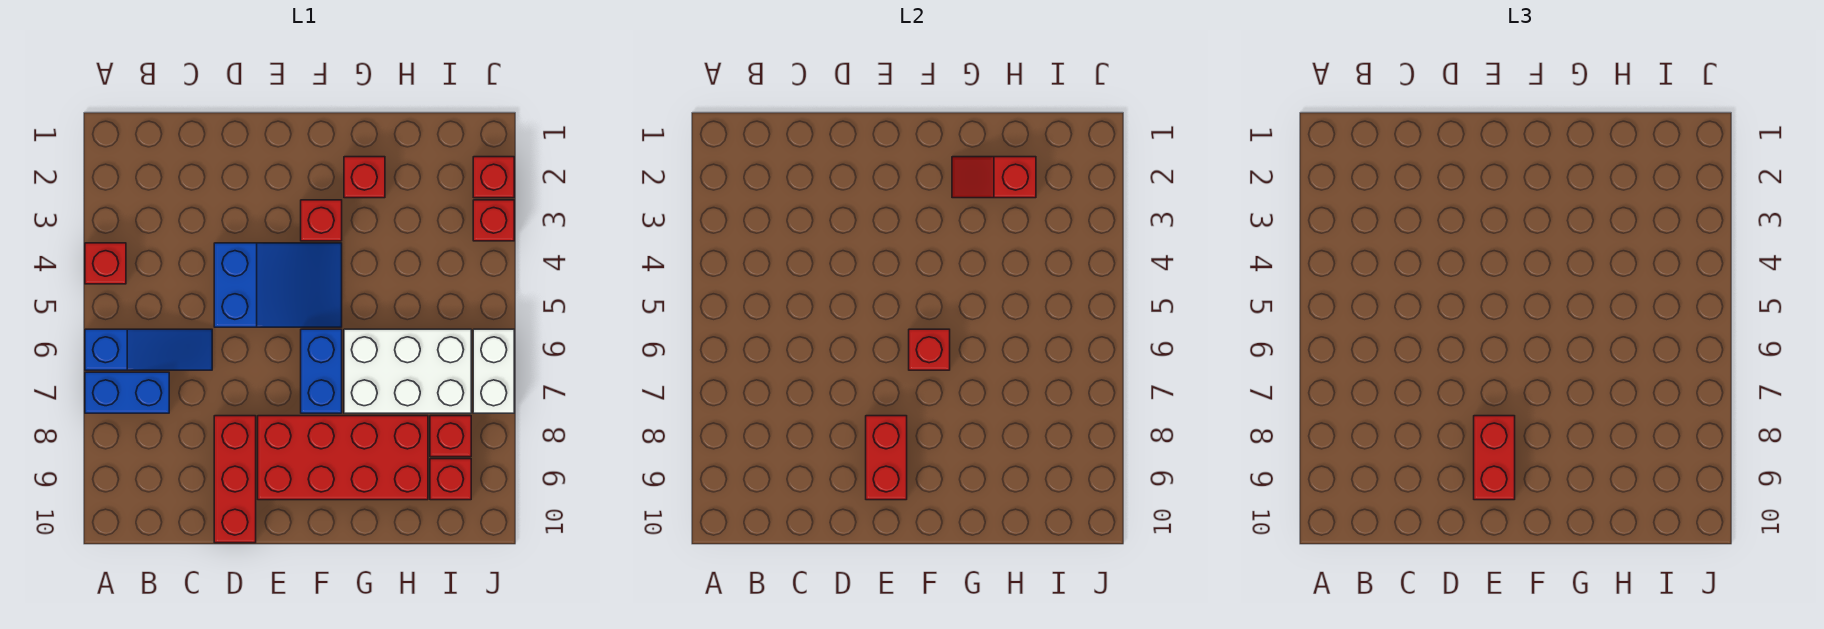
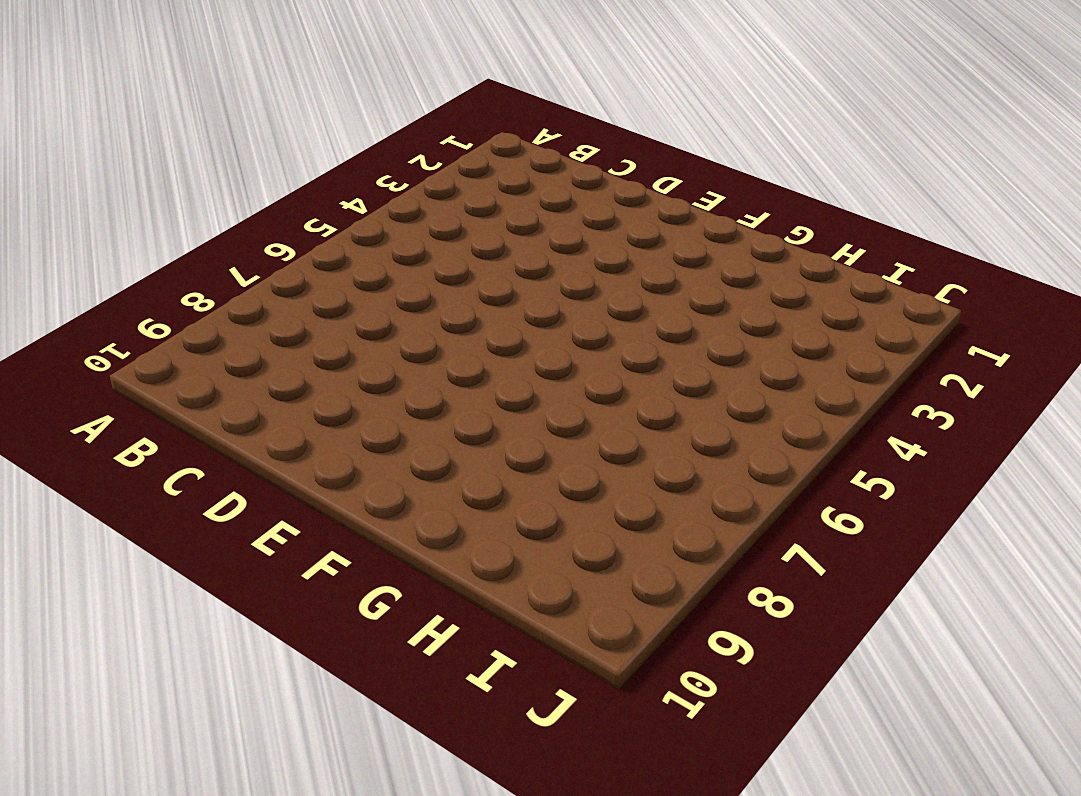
none -> red 1x1 brick [85,243,126,284]
none -> blue 1x3 slope [85,329,212,370]
none -> blue 1x2 brick [85,372,169,413]

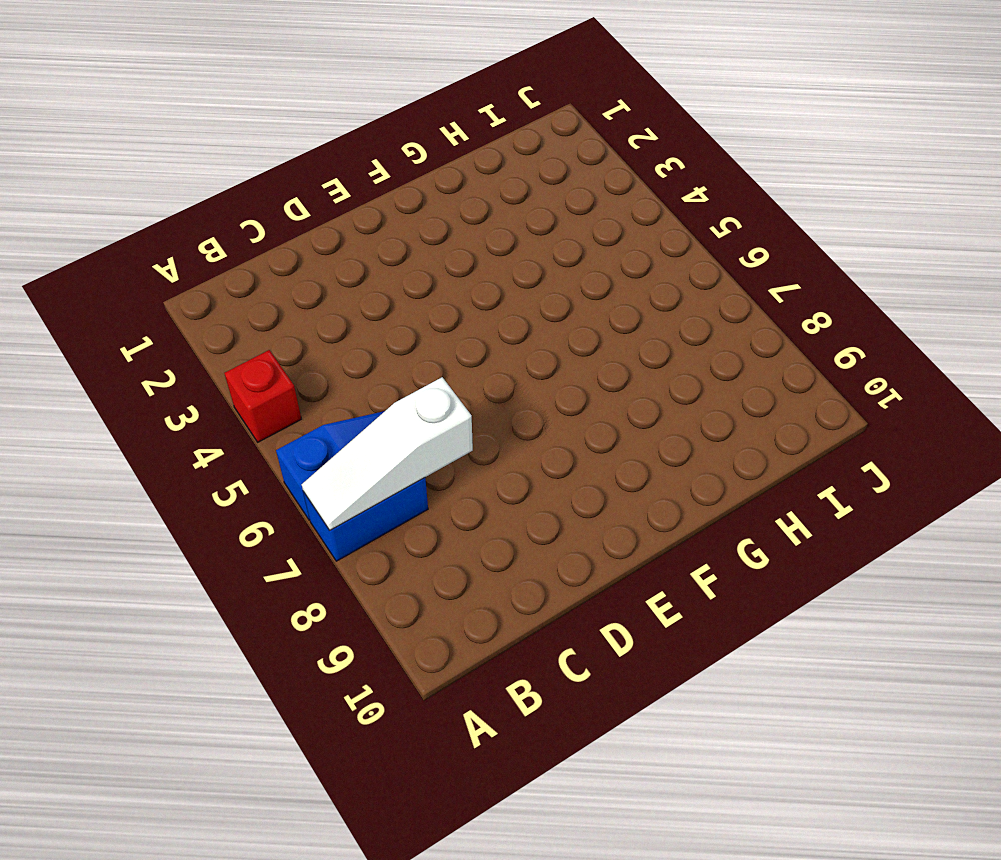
white 1x3 slope [302,377,473,530] -> none
none -> blue 2x3 slope [214,243,342,327]
none -> red 1x3 brick [214,416,256,543]
none -> red 2x4 brick [258,416,428,500]

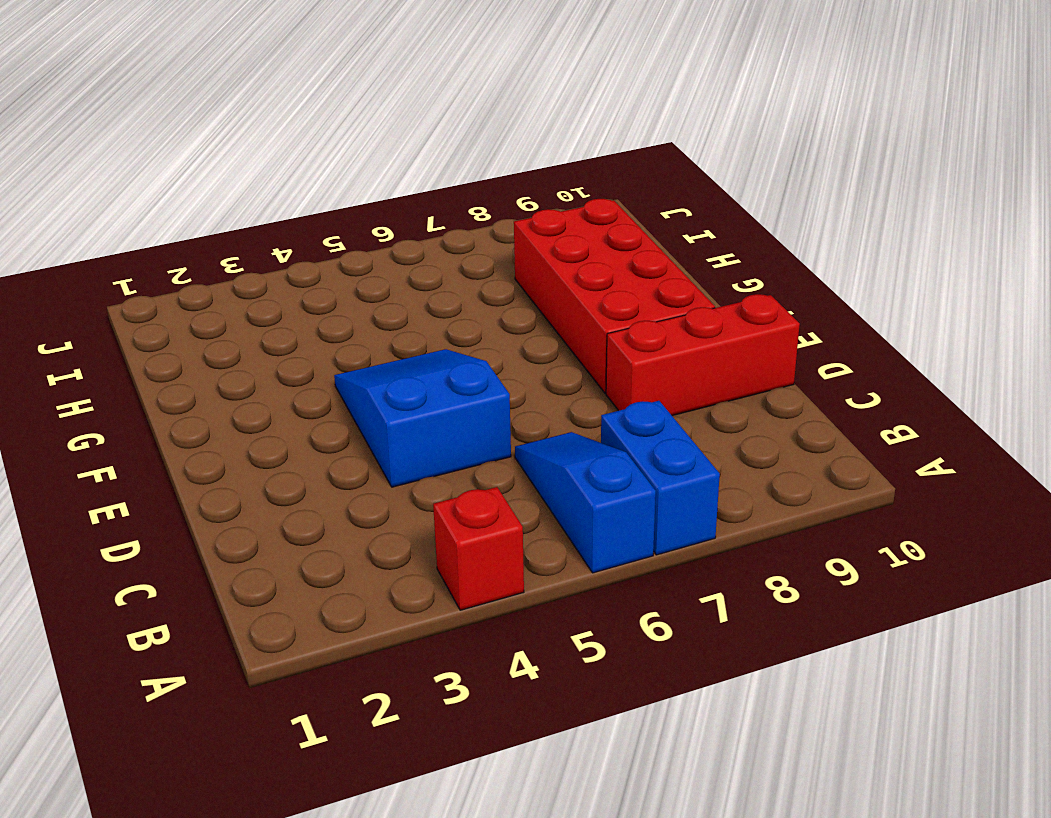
none -> red 1x1 brick [301,200,342,241]
none -> blue 1x2 brick [301,329,342,413]
none -> red 1x1 brick [344,157,385,198]

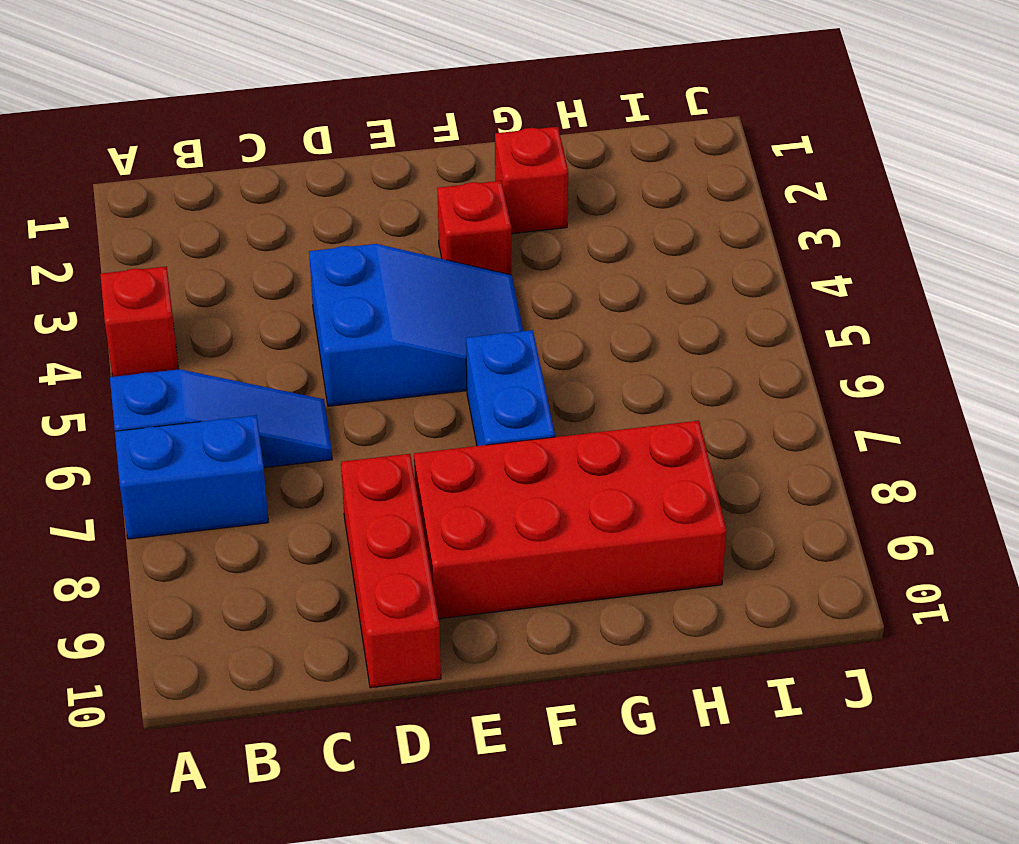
none -> white 2x3 brick [344,329,471,413]
none -> red 1x1 brick [430,416,471,457]
none -> red 1x1 brick [430,459,471,500]

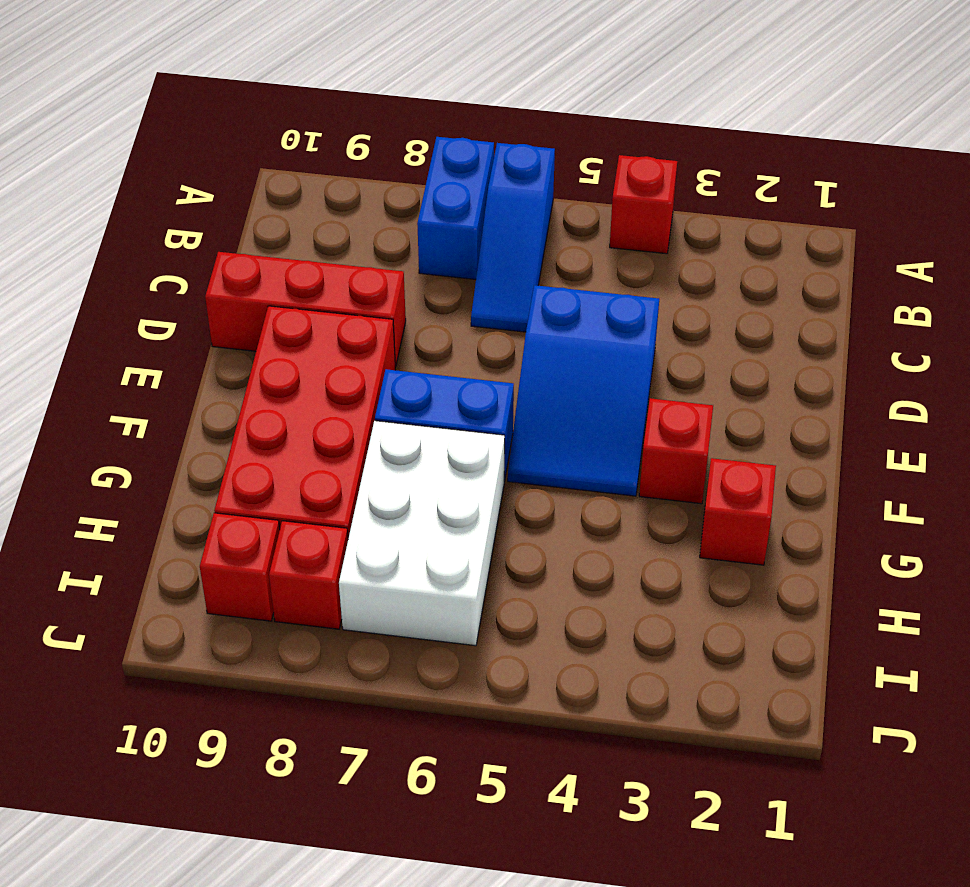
none -> red 1x1 brick [473,157,514,198]
none -> red 1x1 brick [473,200,514,241]
none -> white 1x2 brick [473,329,514,413]

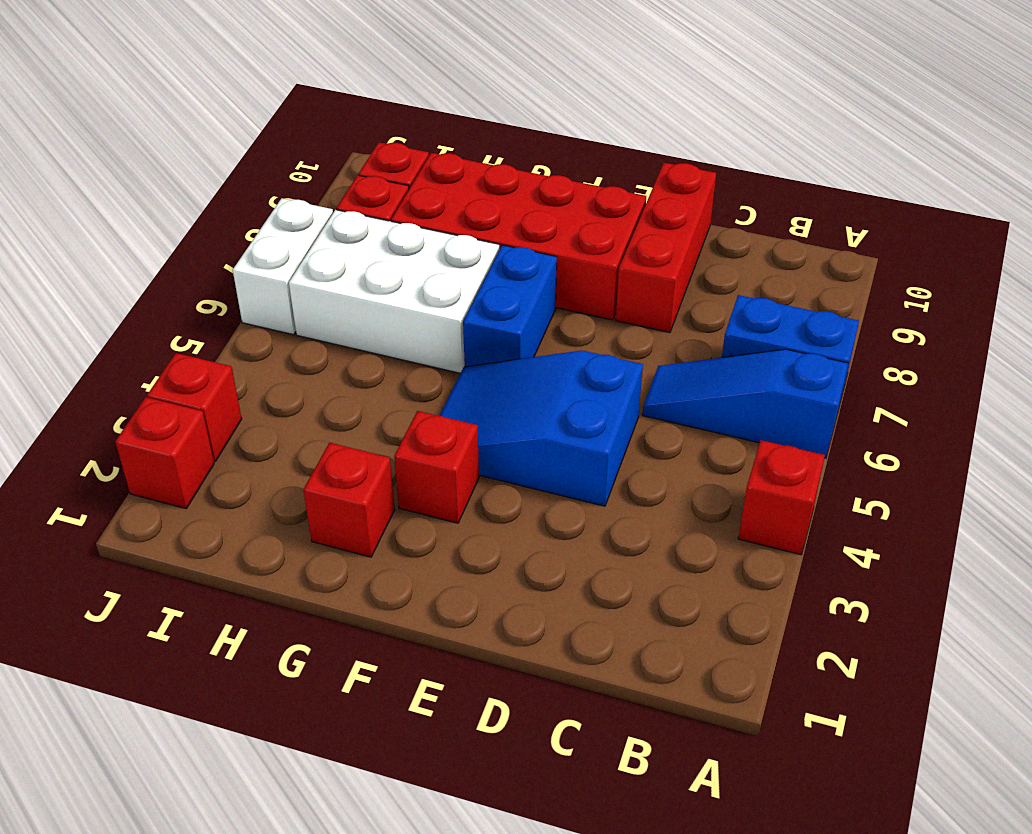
none -> red 1x2 brick [866,416,907,500]
none -> red 1x1 brick [909,329,950,370]
none -> red 1x2 slope [952,157,1036,198]

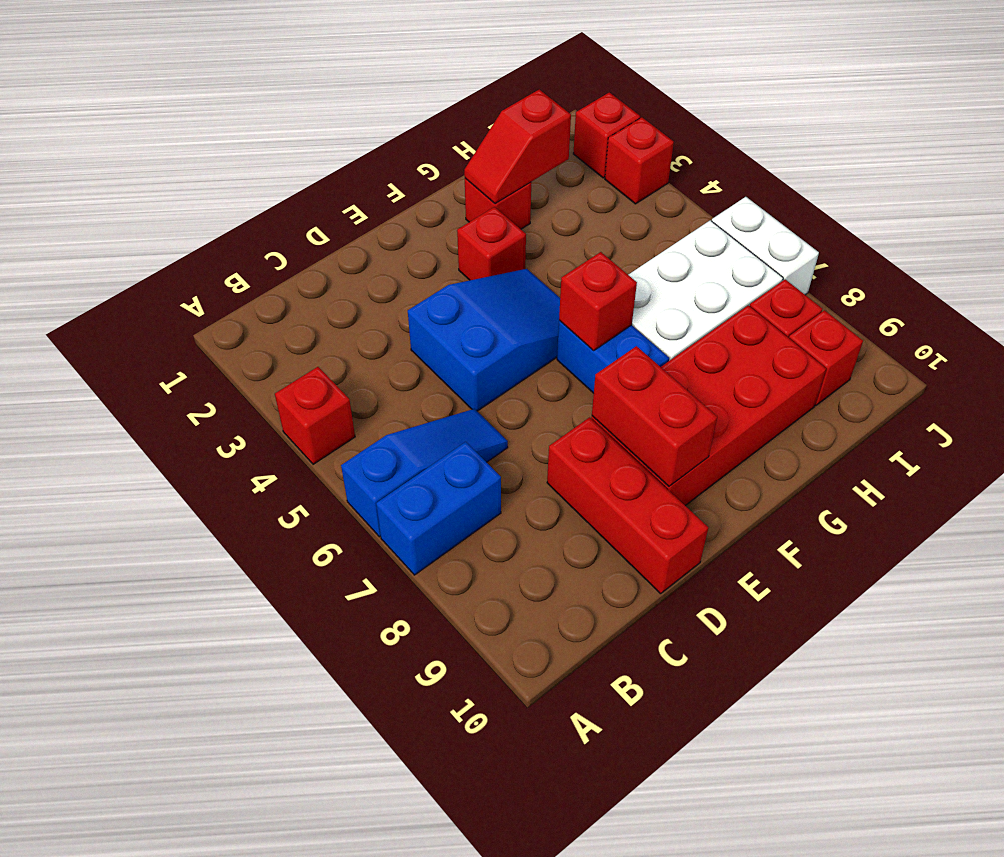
none -> red 1x2 brick [1474,416,1515,500]

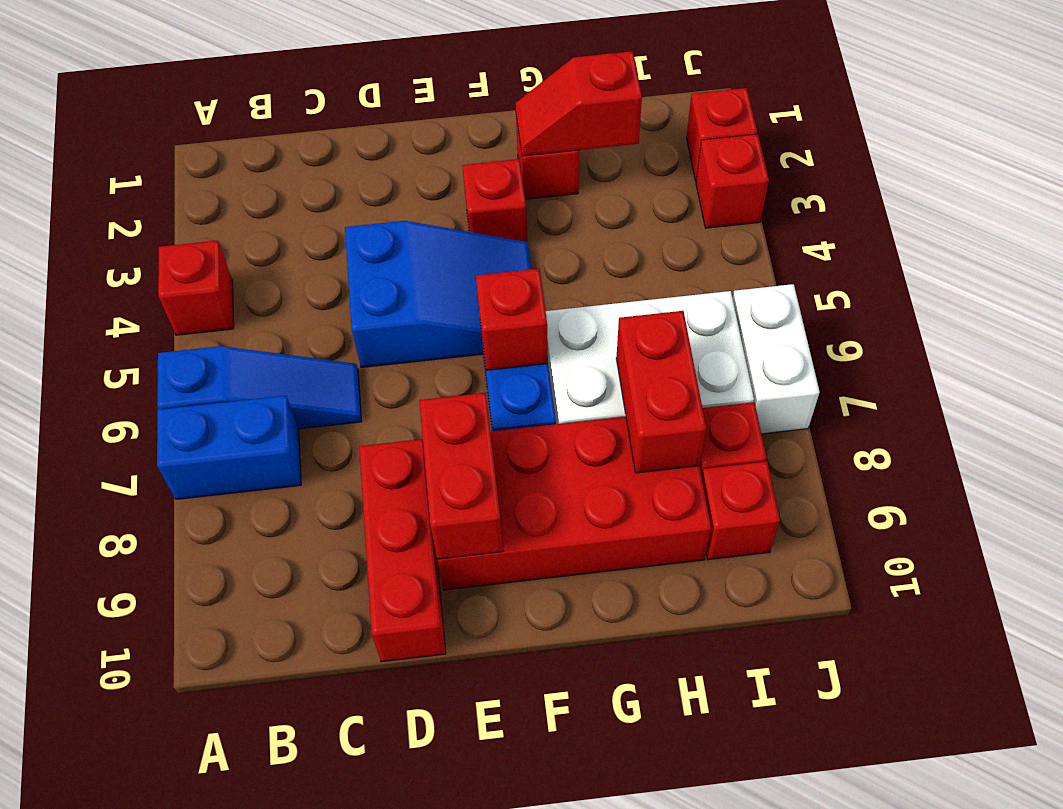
red 1x2 brick [616,311,706,473] -> red 1x2 brick moved to [1474,416,1515,500]

